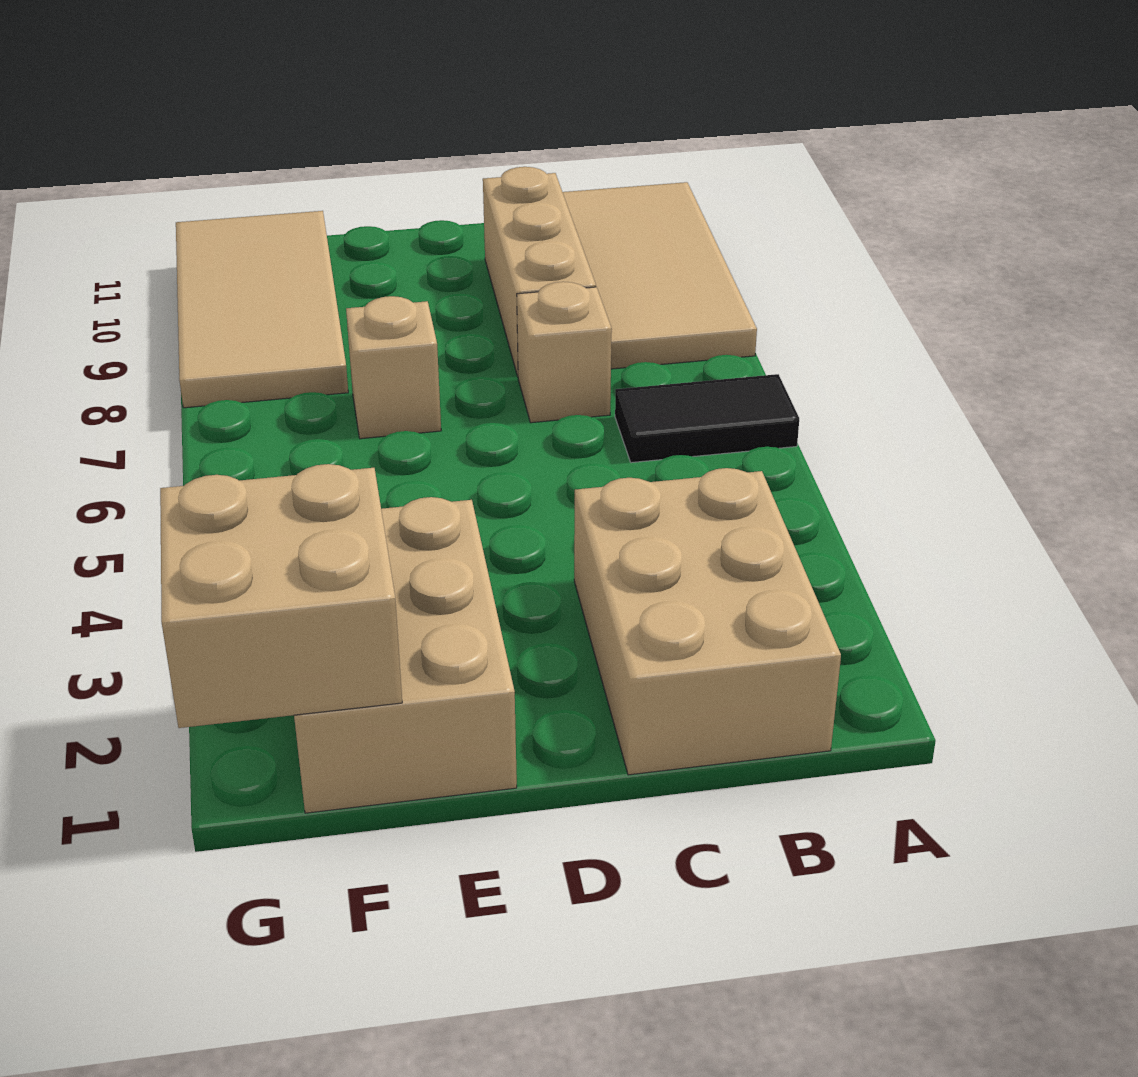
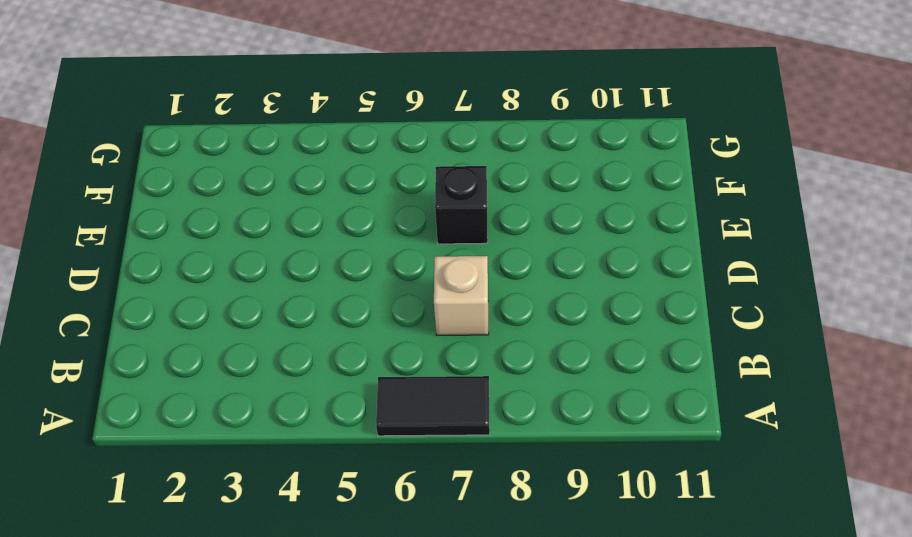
black 1x2 tile [376,376,490,436] -> black 1x2 tile turned to [615,374,799,463]
black 1x1 brick [435,166,488,244] -> tan 1x1 brick [346,296,441,439]
none -> tan 2x4 tile [563,182,757,369]
none -> tan 2x3 brick [574,468,841,775]

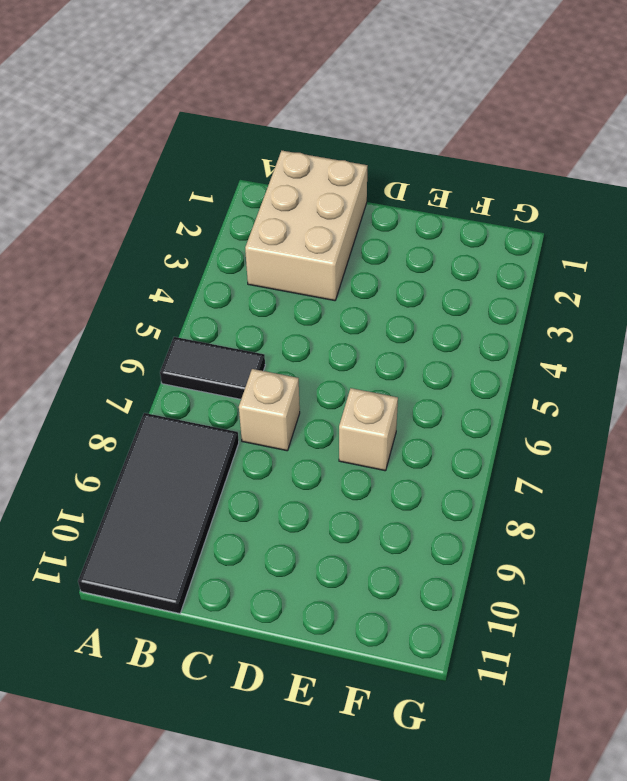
black 2x4 tile [78,413,239,614] -> tan 2x4 tile [563,182,757,369]
none -> tan 1x3 brick [483,167,596,376]
none -> tan 2x3 brick [294,497,517,813]

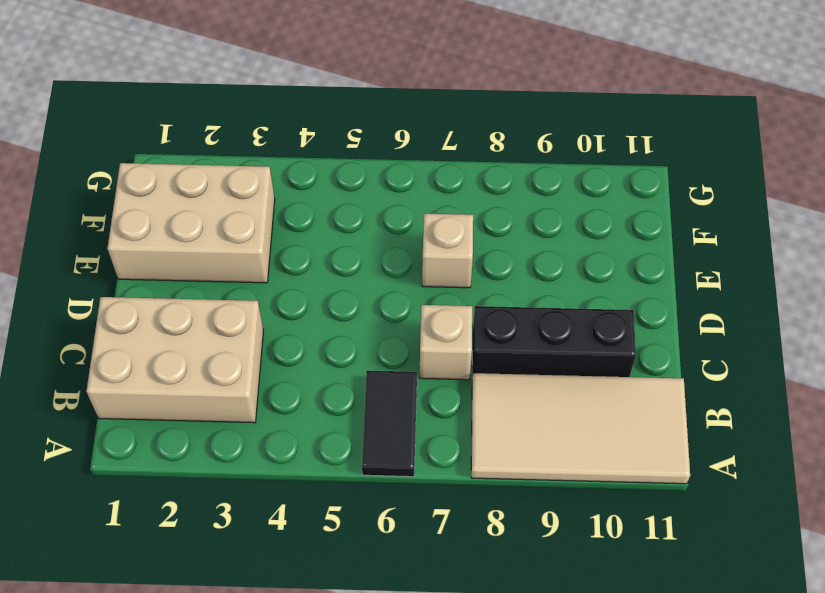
black 1x3 brick [472,306,636,378] -> tan 1x3 brick [483,167,596,376]
none -> tan 2x4 tile [176,211,348,408]
none -> tan 2x2 brick [160,464,402,728]

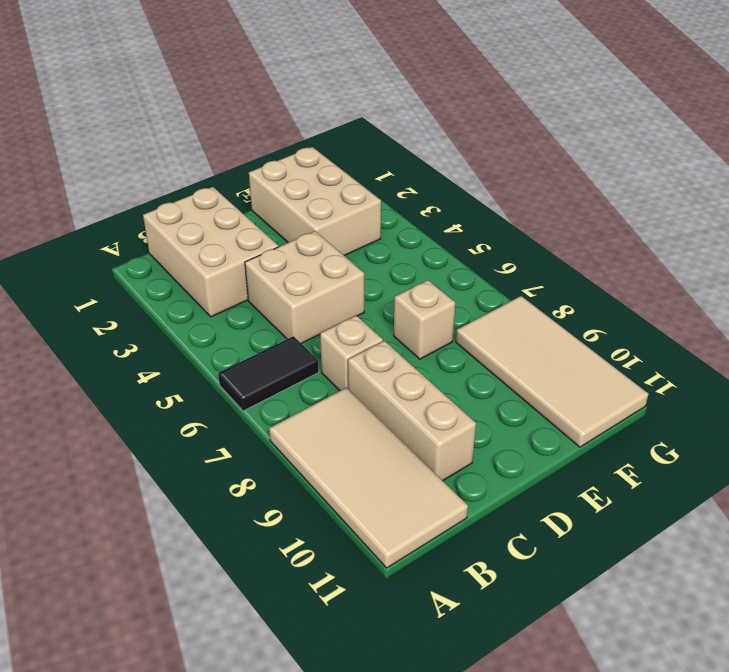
tan 2x2 brick [245,231,364,344] -> tan 2x2 brick moved to [160,464,402,728]

